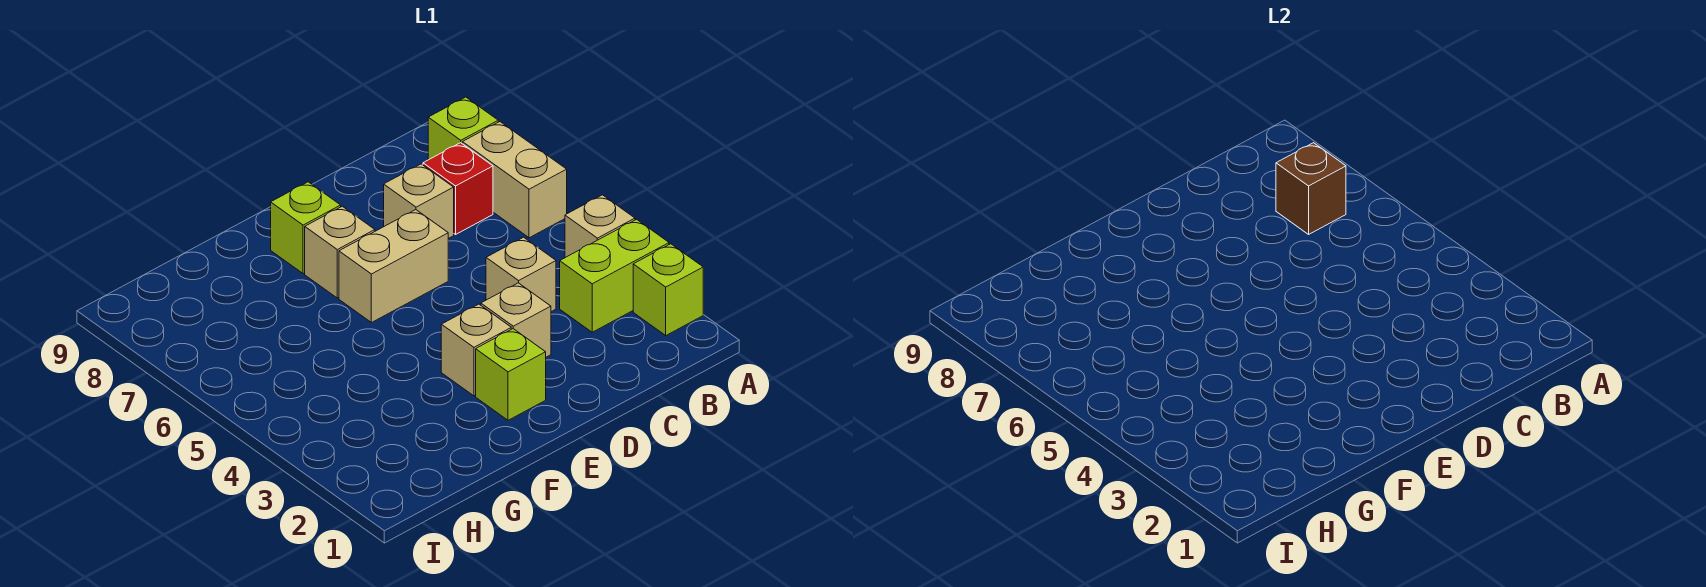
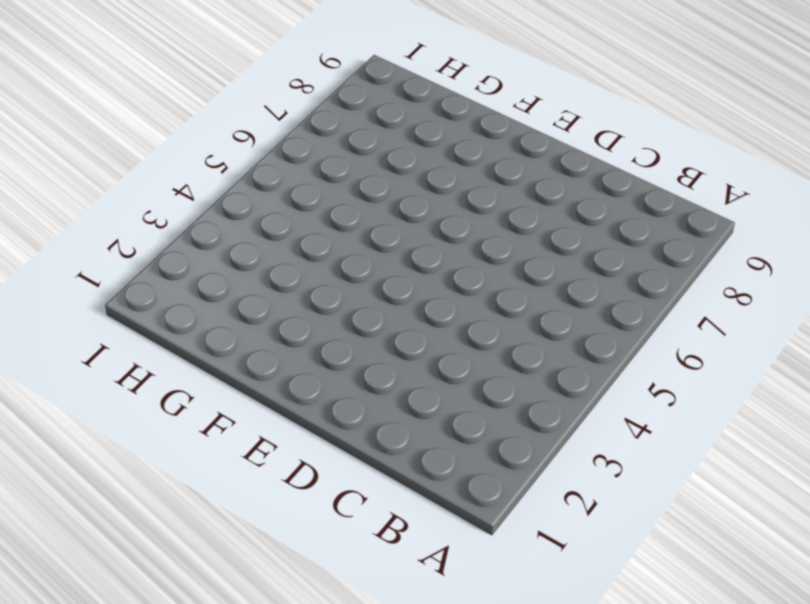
none -> lime 1x1 brick [633,244,703,335]
none -> lime 1x2 brick [560,219,669,332]
none -> tan 1x1 brick [565,195,635,258]

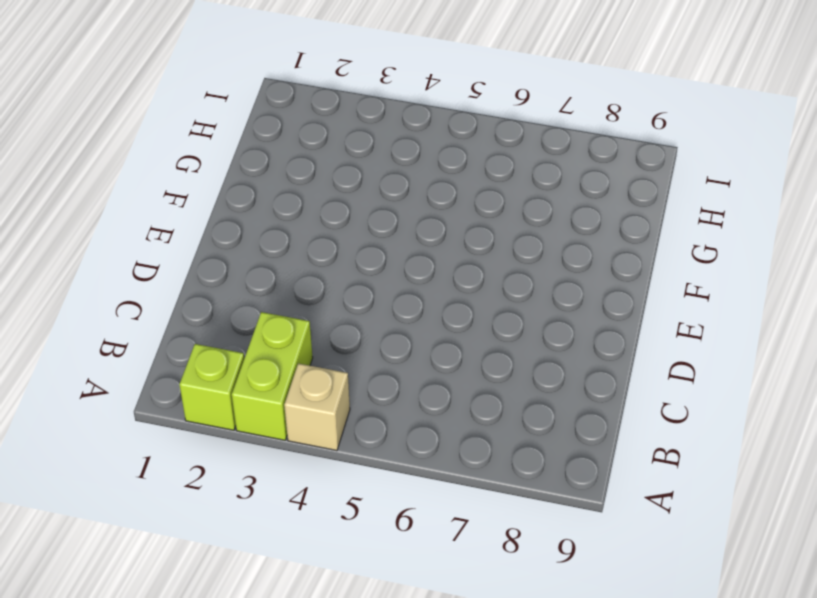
none -> tan 1x2 brick [462,122,567,238]
none -> lime 1x1 brick [428,97,498,160]
none -> red 1x1 brick [423,143,493,234]

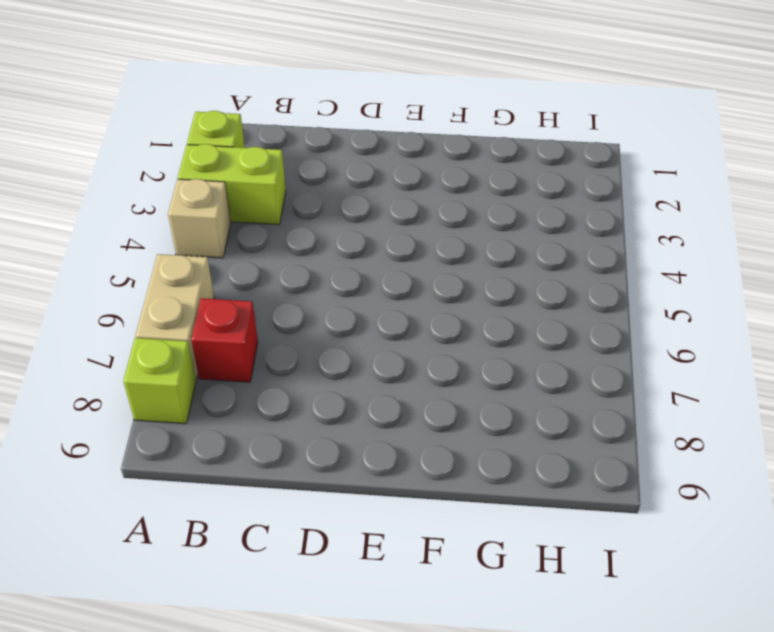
none -> tan 1x1 brick [486,237,556,312]
none -> tan 1x1 brick [384,164,454,238]
none -> tan 1x1 brick [481,283,551,357]

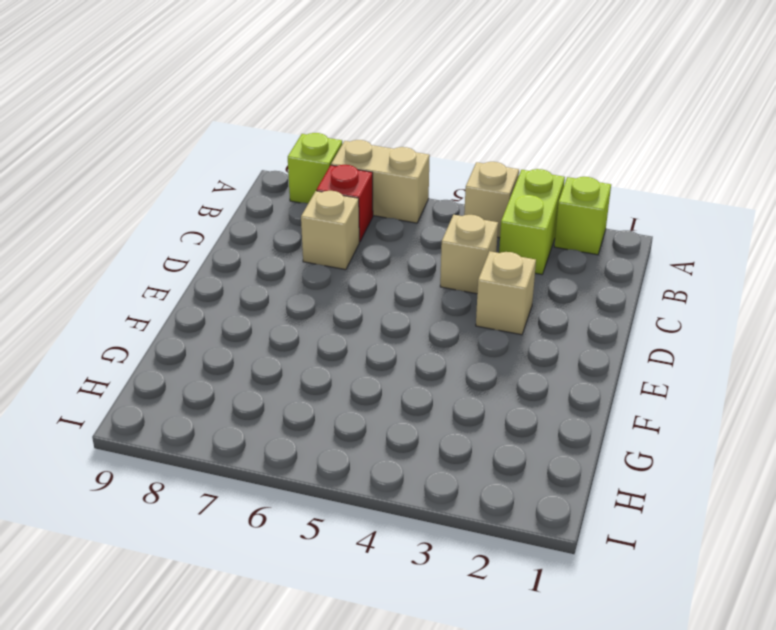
none -> tan 1x2 brick [339,210,448,323]
none -> lime 1x1 brick [476,329,546,420]
none -> tan 1x1 brick [441,304,511,396]

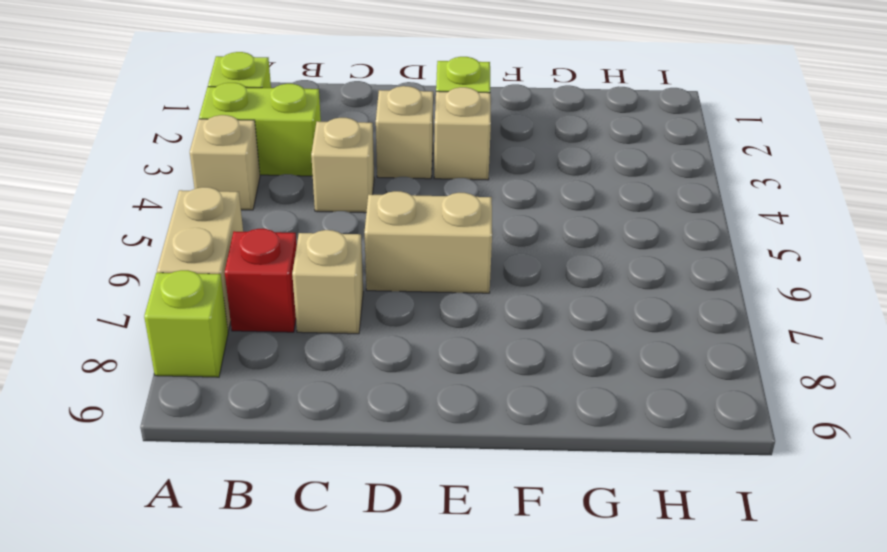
none -> tan 1x1 brick [305,206,375,298]
none -> lime 1x1 brick [271,182,341,274]
none -> brown 1x1 brick [1276,143,1346,234]

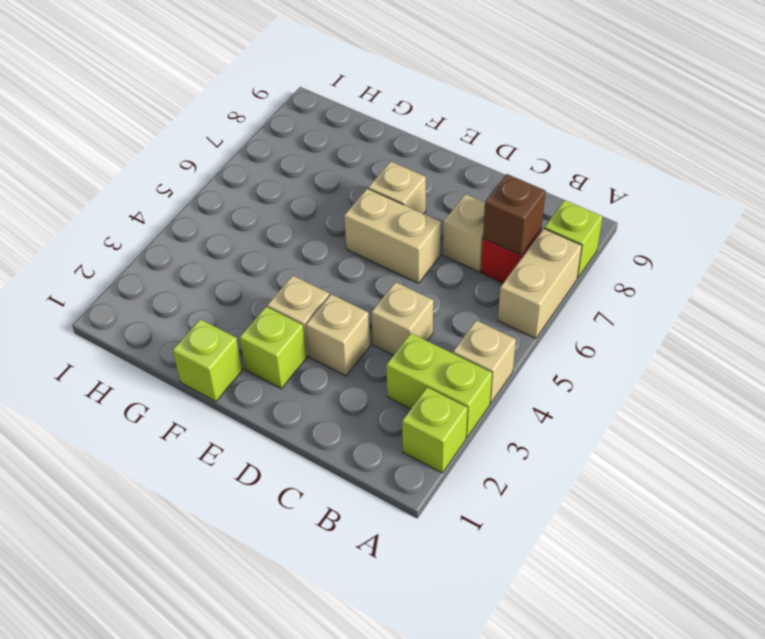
lime 1x1 brick [173,319,242,401] -> lime 1x1 brick moved to [271,182,341,274]

